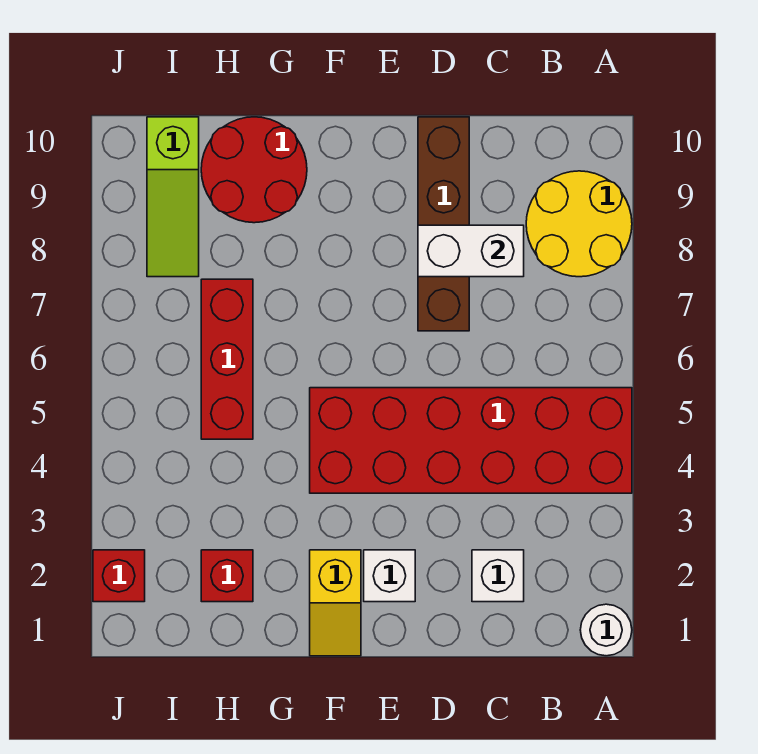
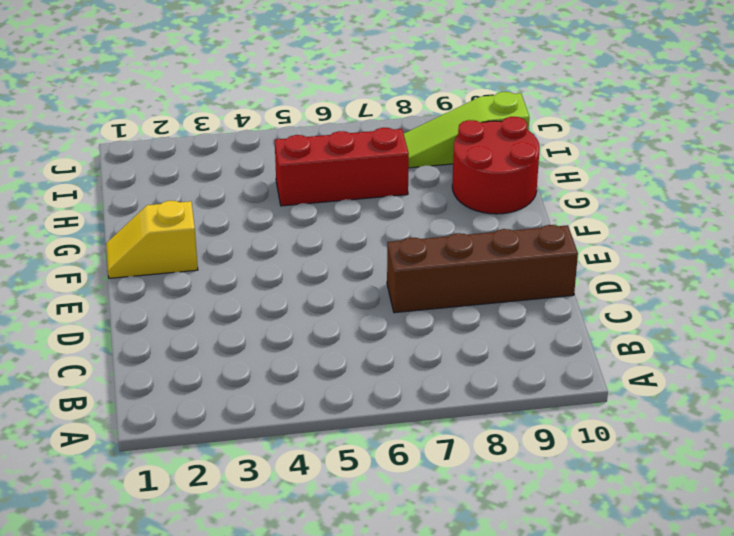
none -> white 1x1 round brick [580,604,632,656]
none -> red 2x6 brick [310,388,632,493]
none -> yellow 2x2 round brick [526,171,632,277]

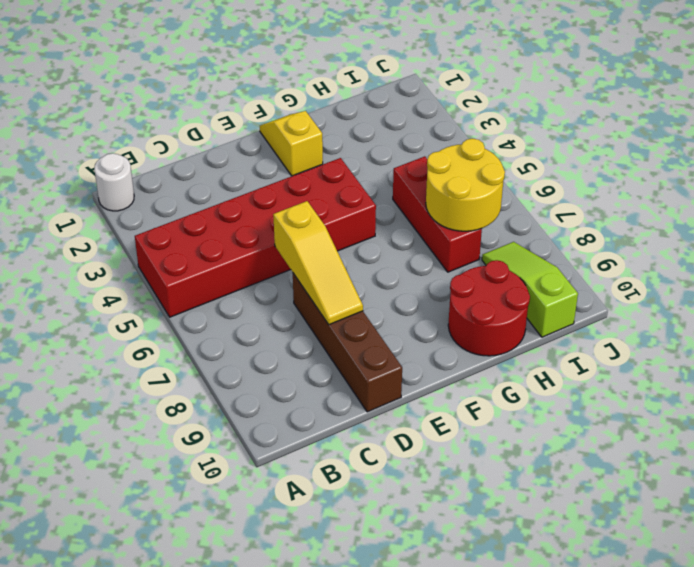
yellow 1x3 slope [273,201,363,325] -> white 1x2 brick [418,225,524,277]
yellow 2x2 round brick [426,139,505,231] -> yellow 2x2 round brick moved to [526,171,632,277]
none -> white 1x1 brick [472,550,524,602]
none -> white 1x1 brick [364,550,415,602]
none -> red 1x1 brick [201,550,253,602]

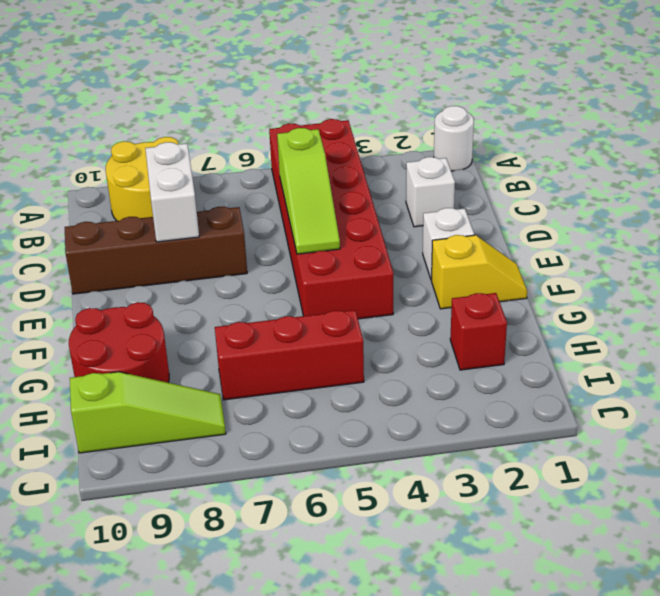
lime 1x3 slope [277,128,340,254] -> none
none -> red 1x1 brick [93,550,145,602]

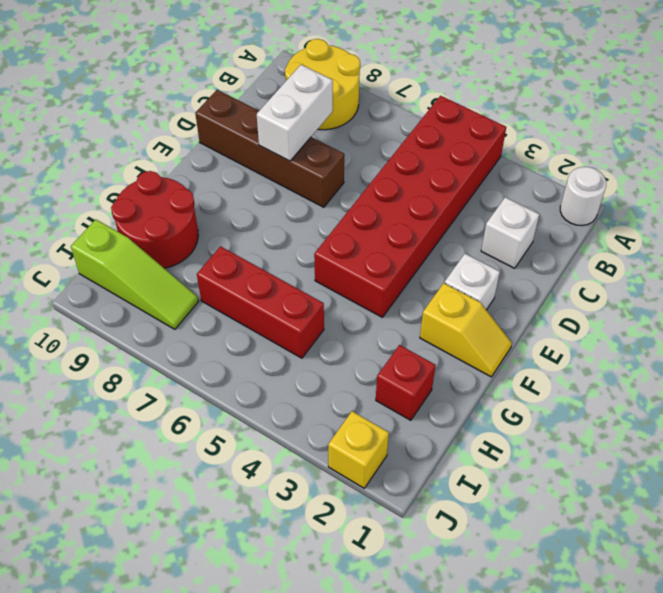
yellow 1x1 brick [328,411,389,488] -> red 1x1 brick [93,550,145,602]

